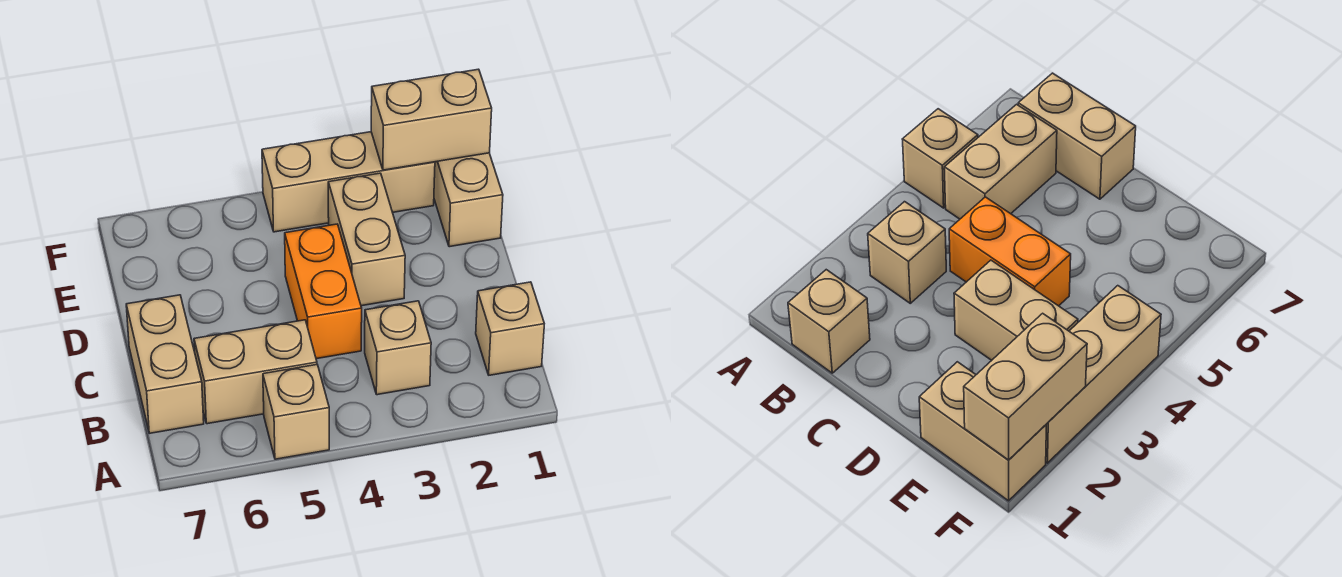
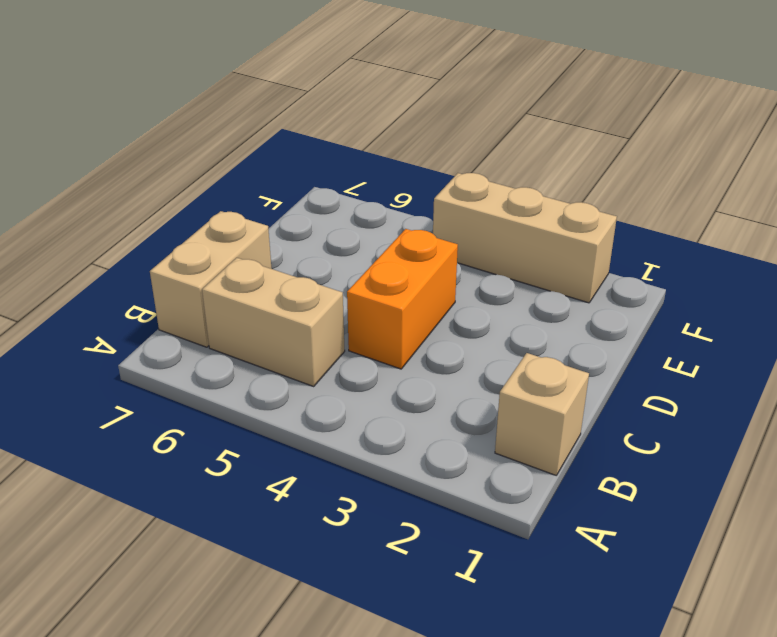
none -> tan 1x1 brick [263,365,329,459]
none -> tan 1x1 brick [365,301,431,395]

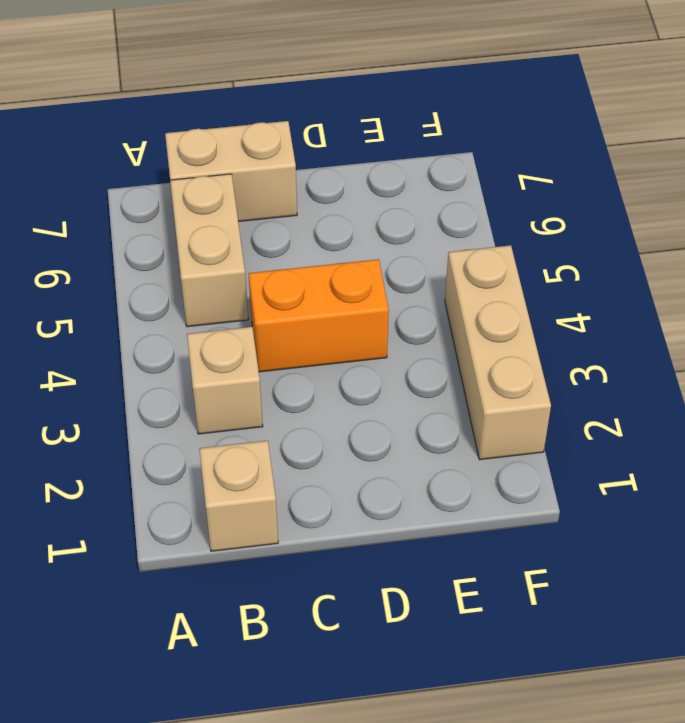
none -> tan 1x1 brick [263,365,329,459]
none -> tan 1x2 brick [328,173,405,306]

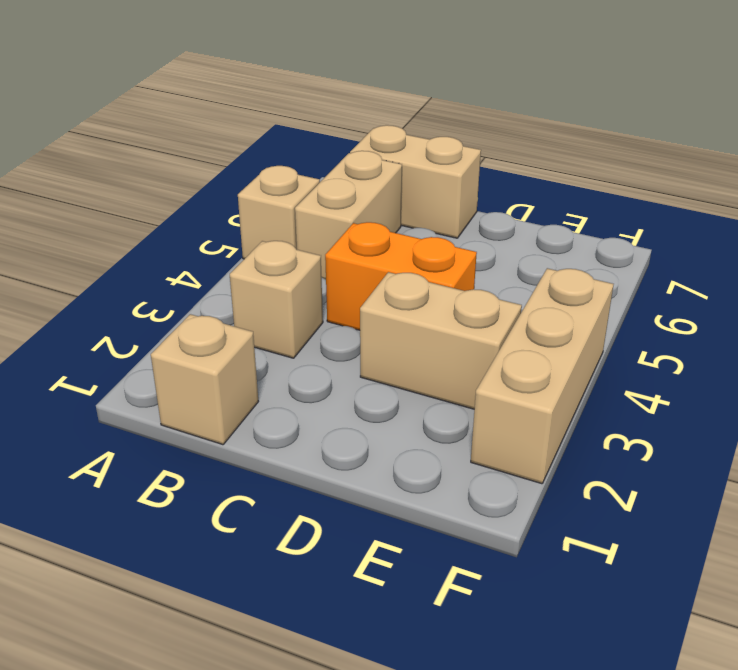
none -> tan 1x2 brick [434,153,503,247]
none -> tan 1x2 brick [371,69,492,170]

